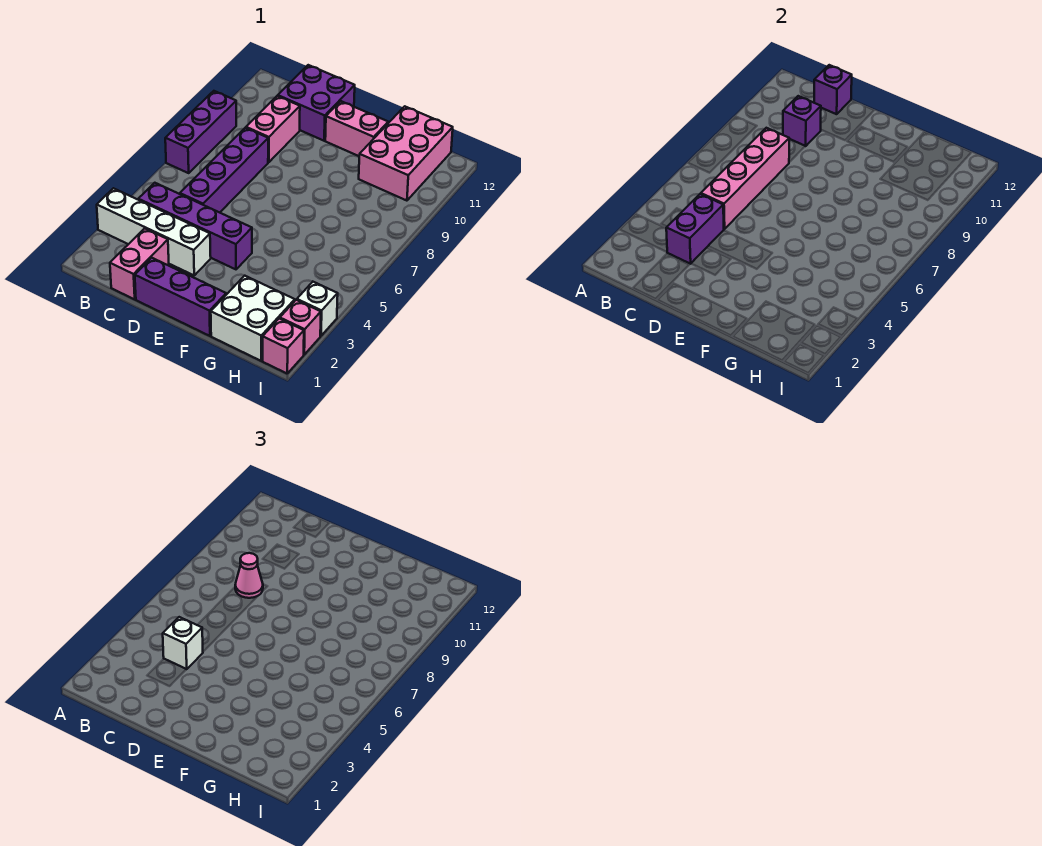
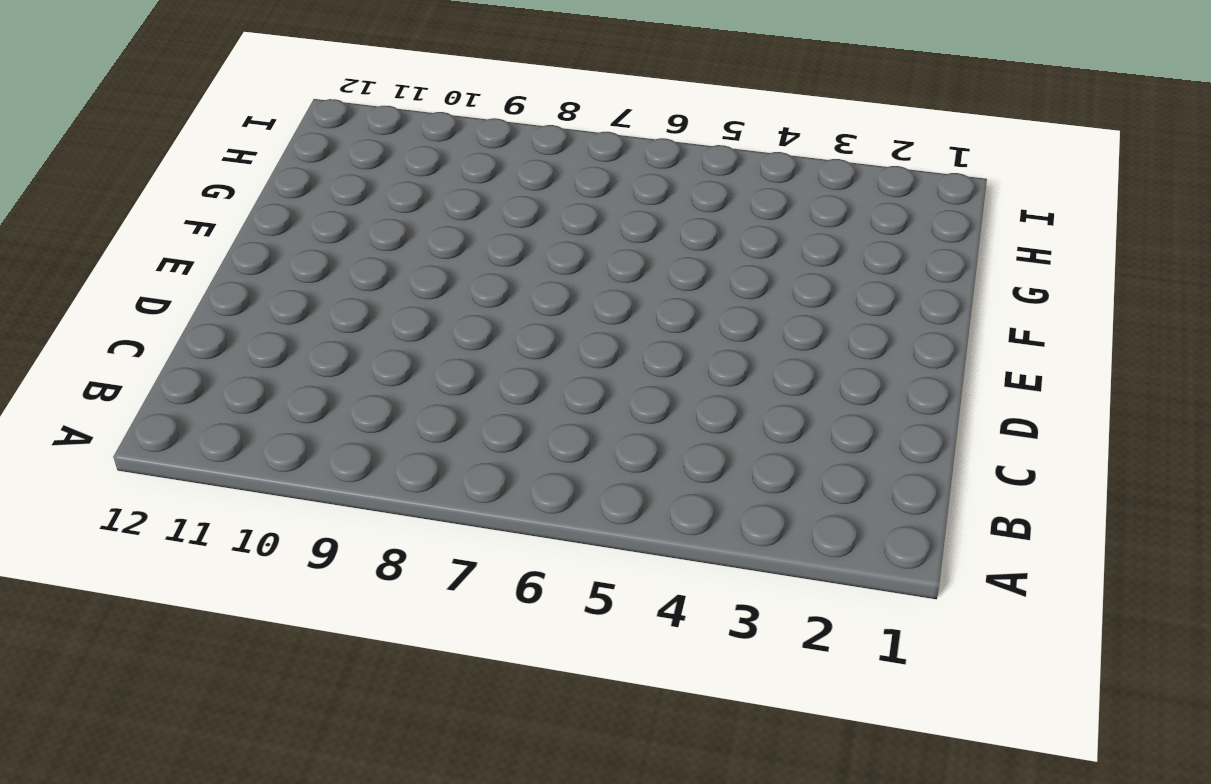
none -> white 1x4 brick [97,188,211,275]
none -> purple 1x3 brick [165,91,236,173]
none -> purple 1x4 brick [138,183,252,269]

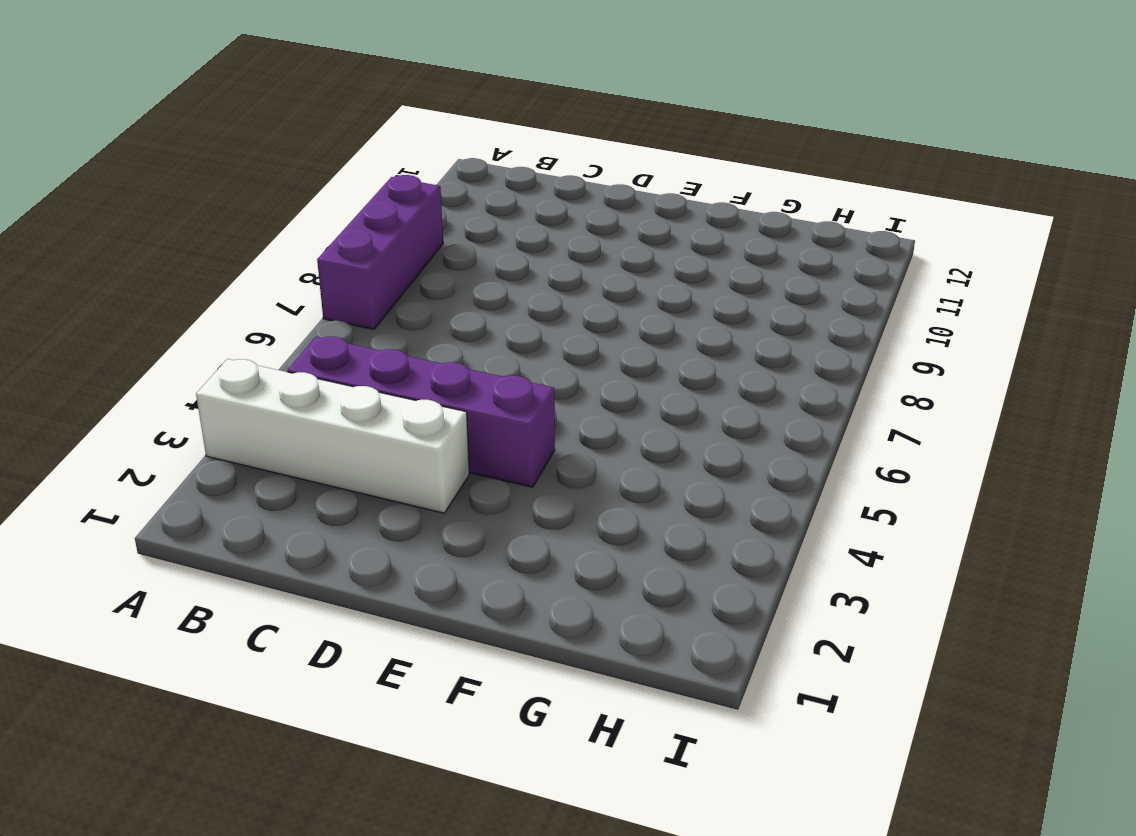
none -> pink 1x2 brick [110,228,169,299]
none -> purple 1x4 brick [180,128,268,213]
none -> pink 1x2 brick [246,96,300,162]

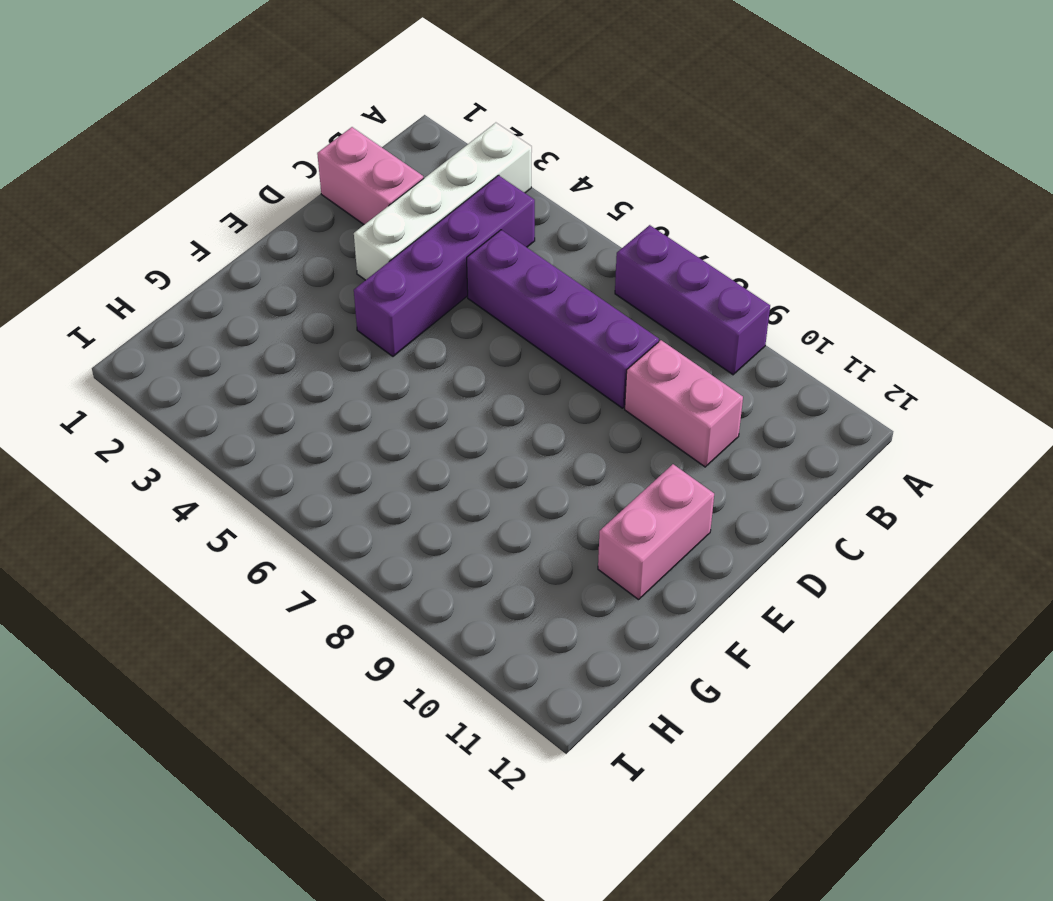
none -> purple 2x2 brick [278,65,355,141]
none -> purple 1x3 brick [135,258,226,336]
none -> white 2x2 brick [211,276,295,361]

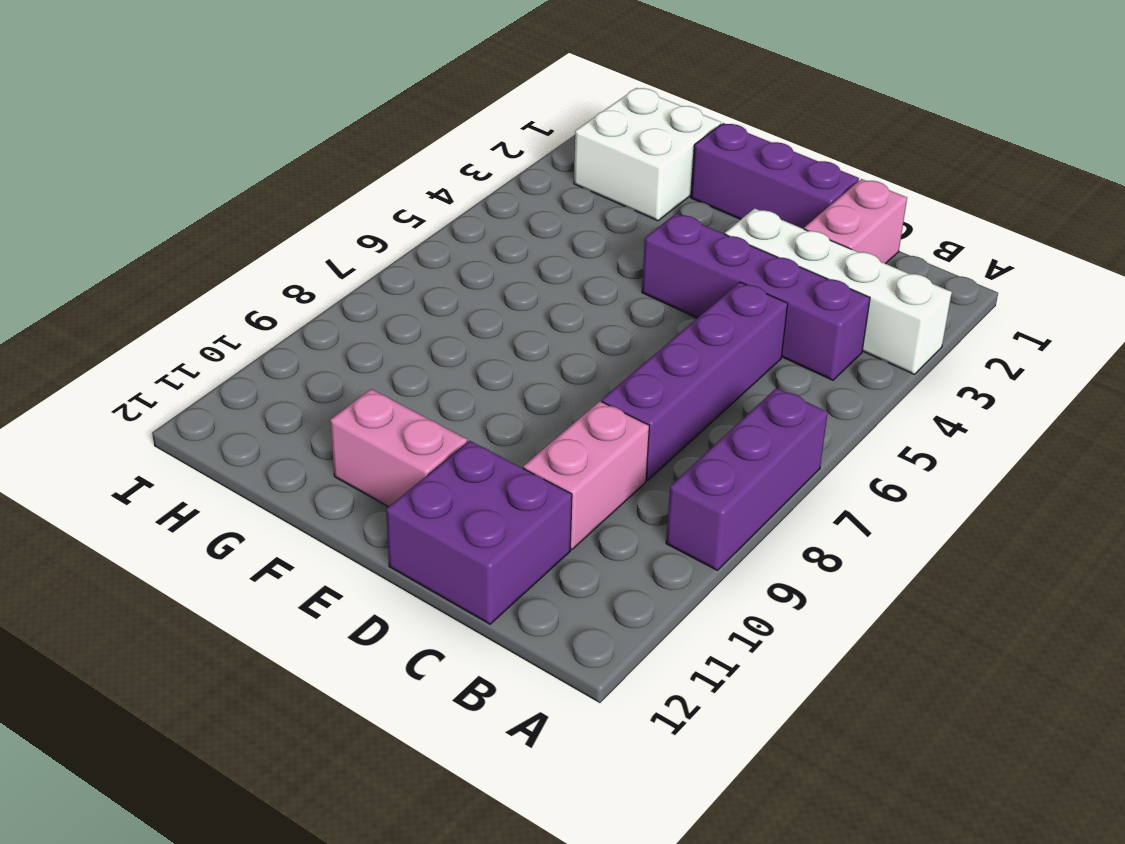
none -> pink 2x3 brick [359,106,453,201]
none -> pink 1x1 brick [263,319,304,373]
none -> pink 1x1 brick [280,300,321,354]

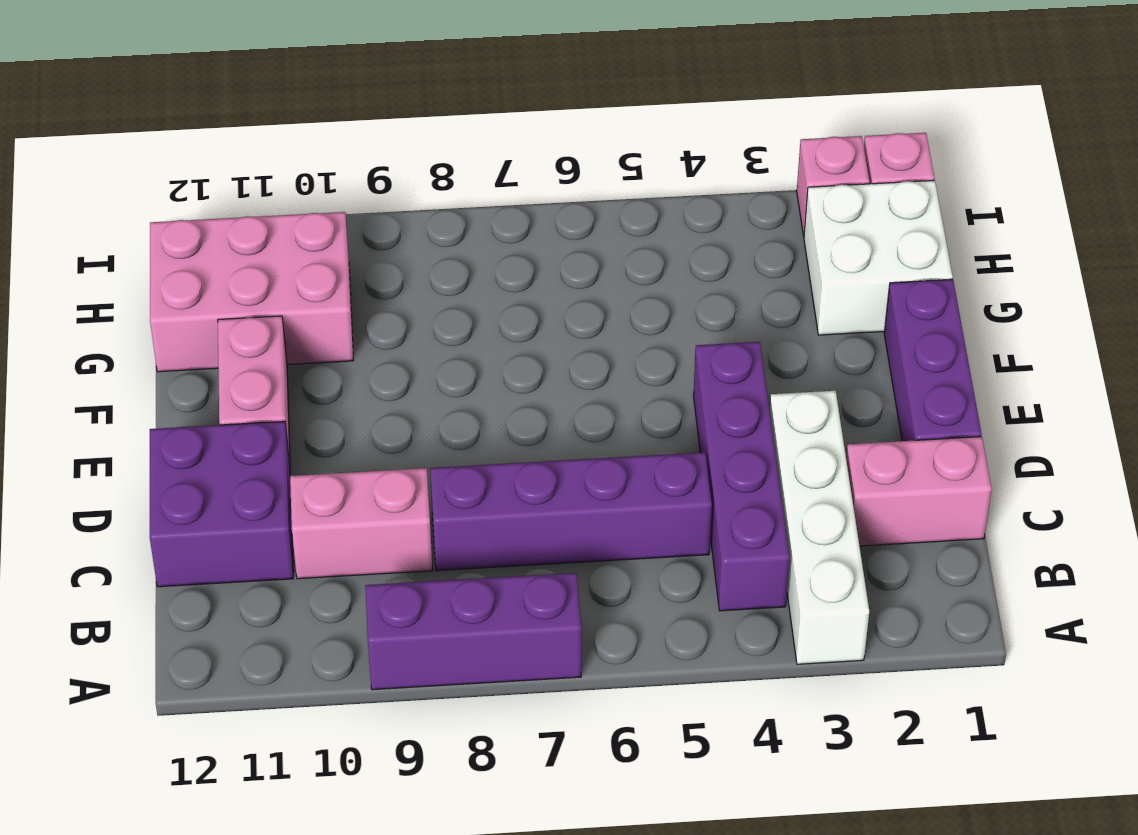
none -> white 1x1 brick [297,282,338,336]
none -> purple 1x2 brick [666,194,724,264]
none -> pink 1x4 brick [701,128,789,229]

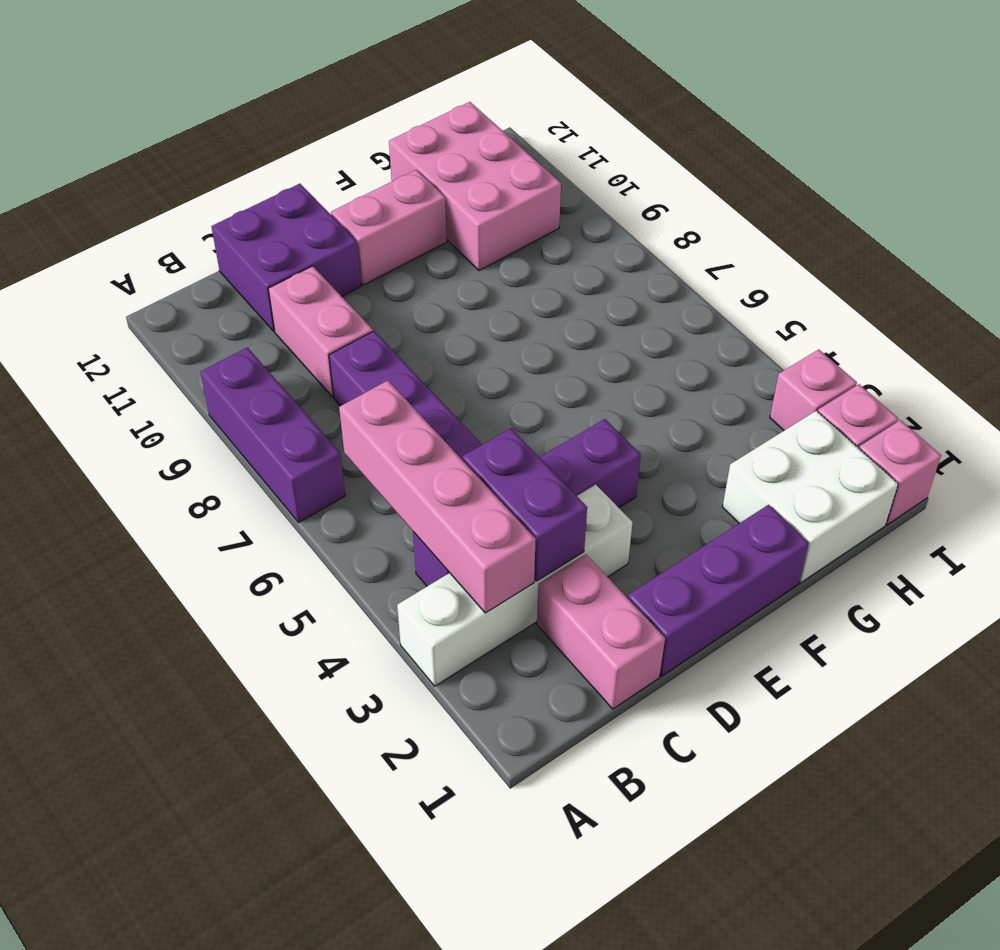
pink 1x4 brick [339,381,536,613] -> pink 1x4 brick moved to [701,128,789,229]
pink 1x1 brick [770,350,857,430] -> white 1x1 brick [297,282,338,336]
none -> purple 1x1 brick [783,96,821,146]
none -> purple 1x1 brick [814,65,852,114]
none -> white 1x1 brick [163,617,203,669]

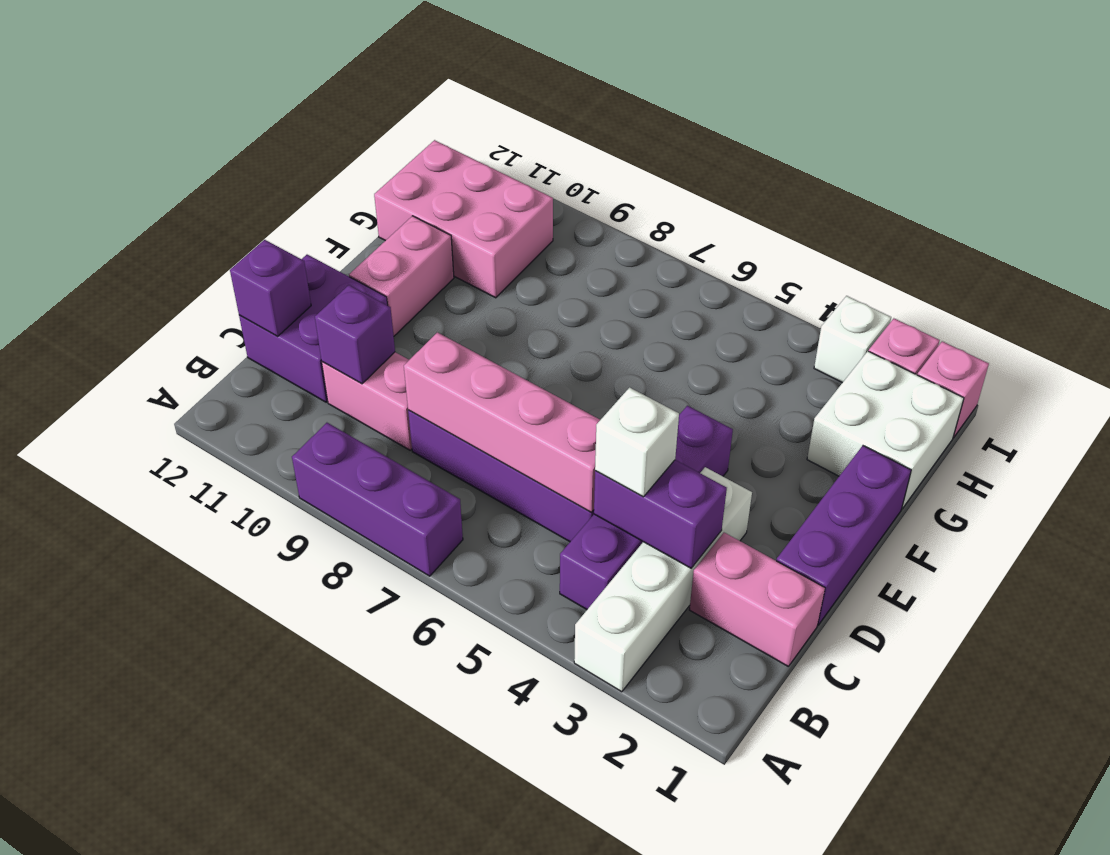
none -> pink 1x1 cone [235,553,263,598]

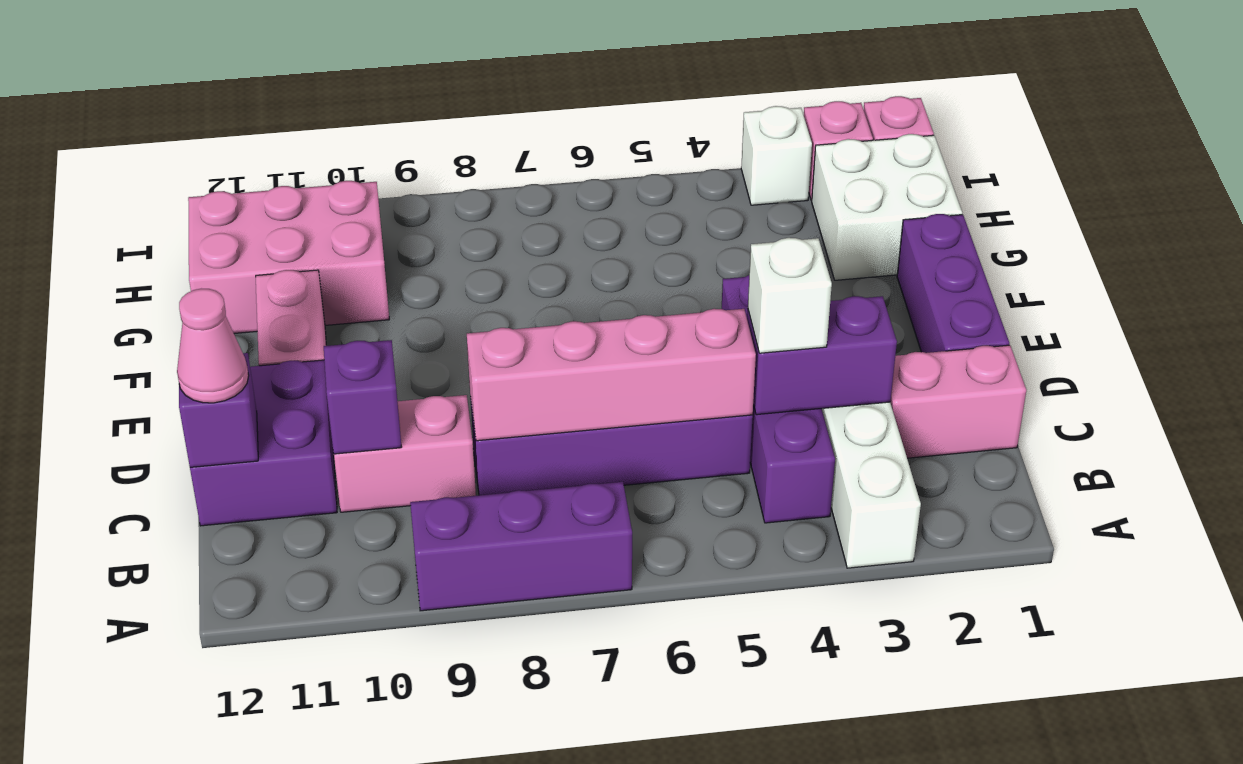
pink 1x1 cone [177,289,249,403] -> pink 1x1 cone moved to [235,553,263,598]

